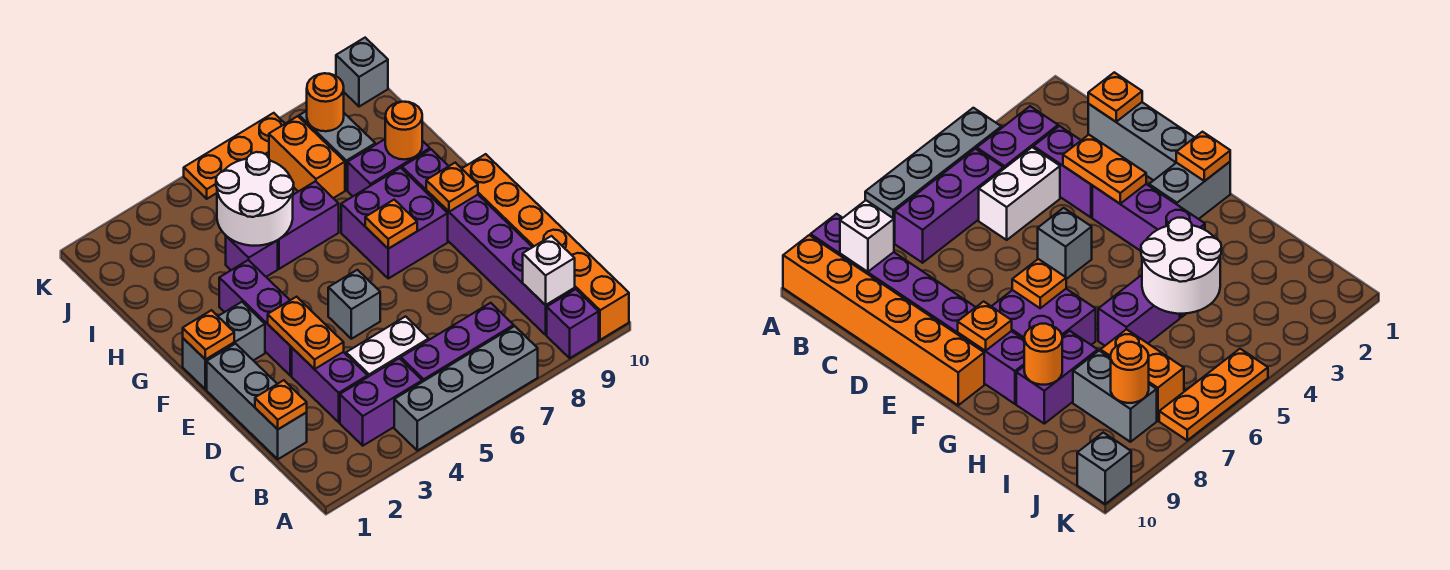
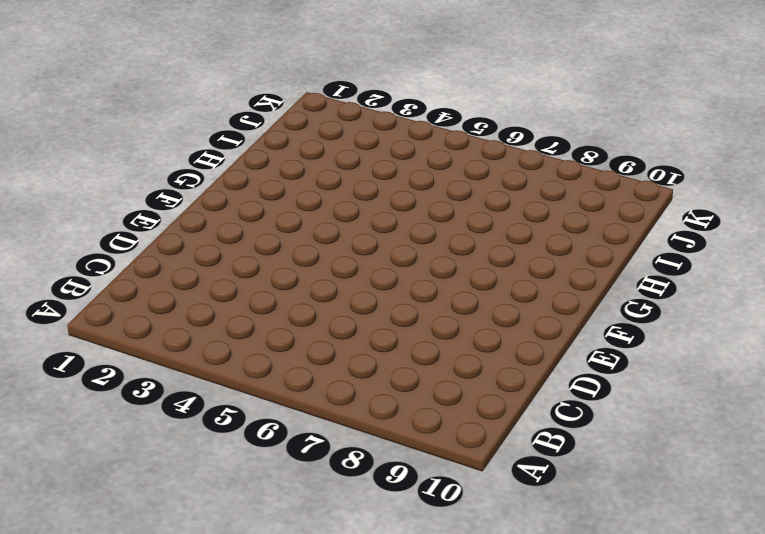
none -> grey 1x4 brick [394,326,538,451]
none -> purple 1x1 brick [547,289,599,358]
none -> orange 1x6 brick [462,154,629,340]

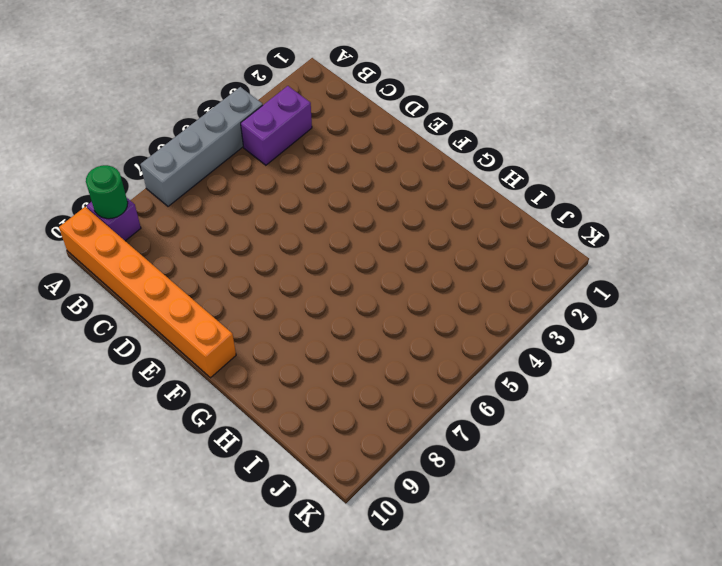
green 1x1 round brick [86,165,128,219] -> none
none -> purple 1x3 brick [401,303,514,382]
none -> purple 1x6 brick [402,149,575,335]
none -> grey 1x3 brick [207,344,307,459]

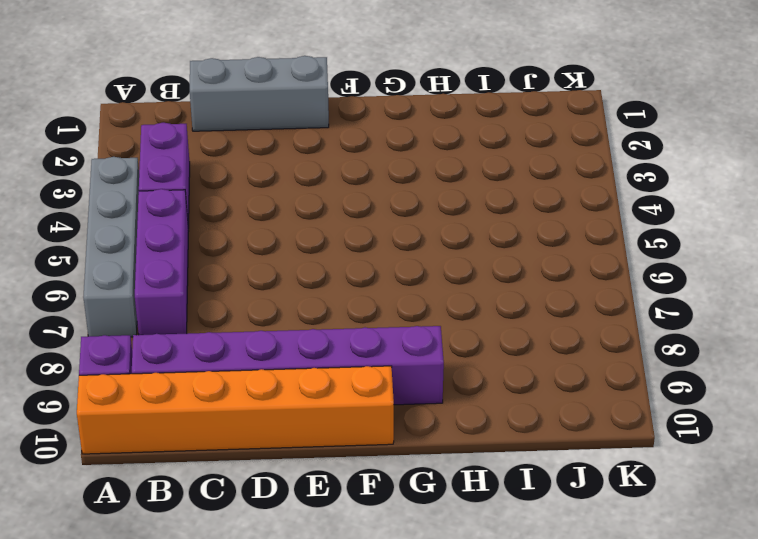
none -> purple 1x2 brick [292,348,368,422]
none -> white 1x2 brick [346,316,429,377]
none -> purple 1x3 brick [219,260,292,376]

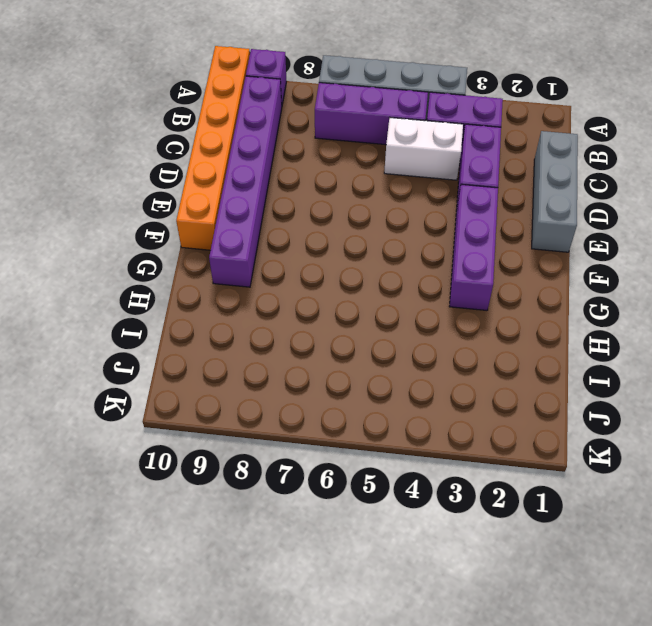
none -> grey 1x1 brick [328,270,380,339]
none -> grey 1x2 brick [183,302,265,389]
none -> purple 2x2 brick [341,168,448,278]

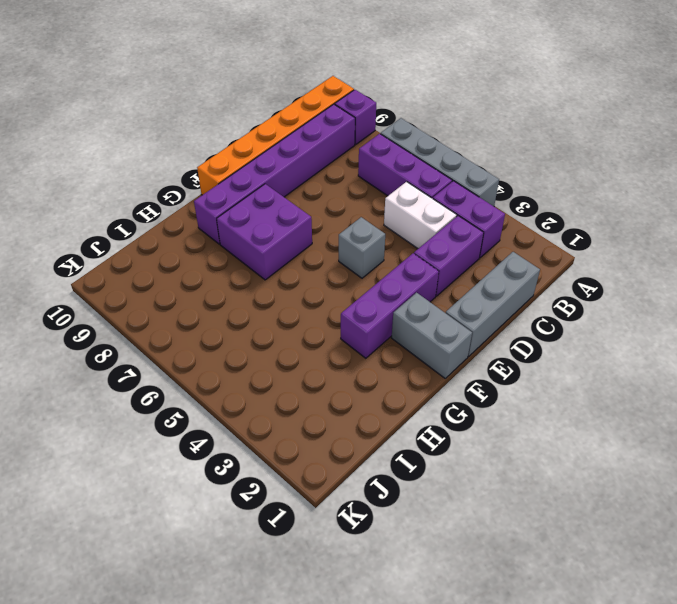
none -> purple 1x1 brick [226,236,278,277]
none -> purple 1x2 brick [277,181,339,269]
none -> purple 1x2 brick [348,139,430,196]

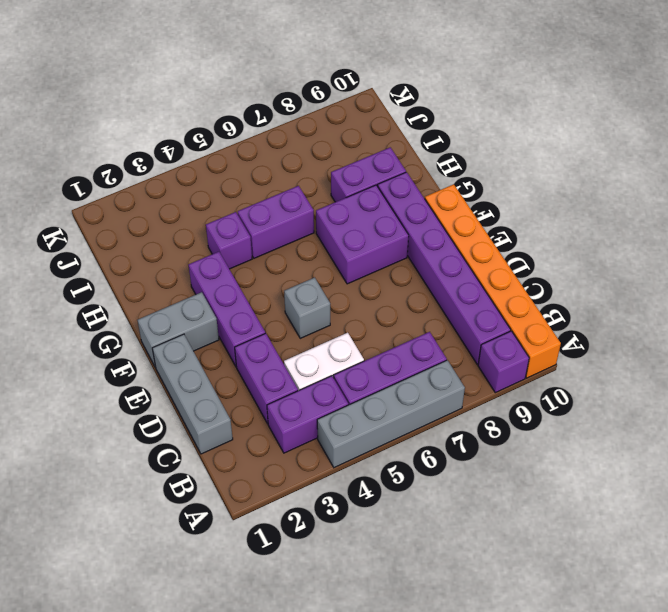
none -> orange 1x2 brick [269,116,345,198]
none -> grey 1x2 brick [299,111,375,190]
none -> orange 1x3 plate [184,113,285,199]

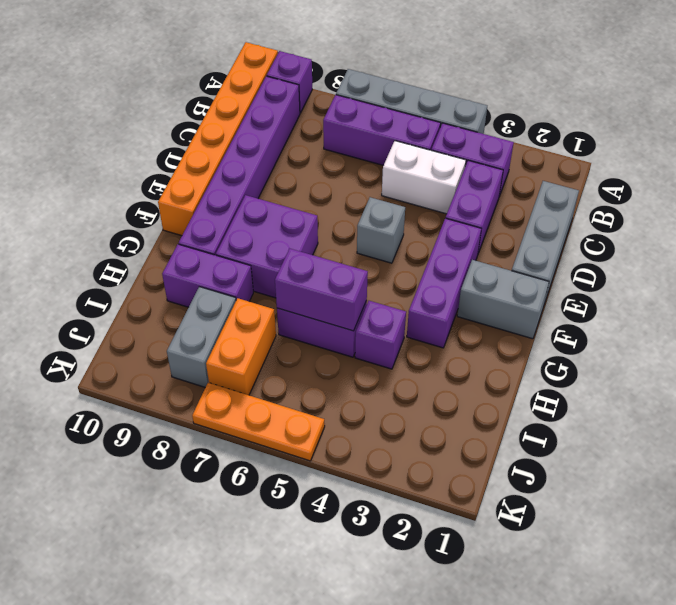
purple 1x2 brick [275,249,368,331] -> white 2x2 round brick [216,152,294,246]
none -> grey 1x1 brick [336,38,388,107]
none -> white 1x1 brick [523,236,575,305]
none -> orange 1x1 plate [255,380,307,429]

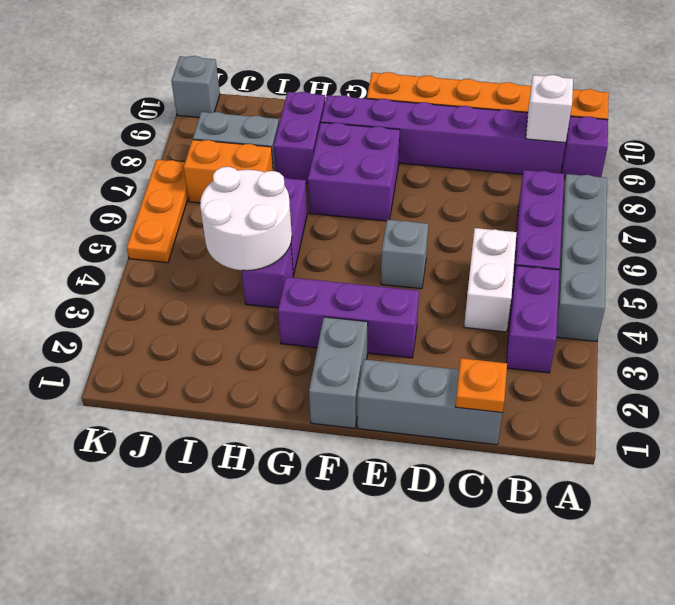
none -> purple 1x2 brick [292,348,368,422]
none -> orange 1x2 plate [268,297,344,369]
none -> orange 1x1 plate [183,310,234,360]

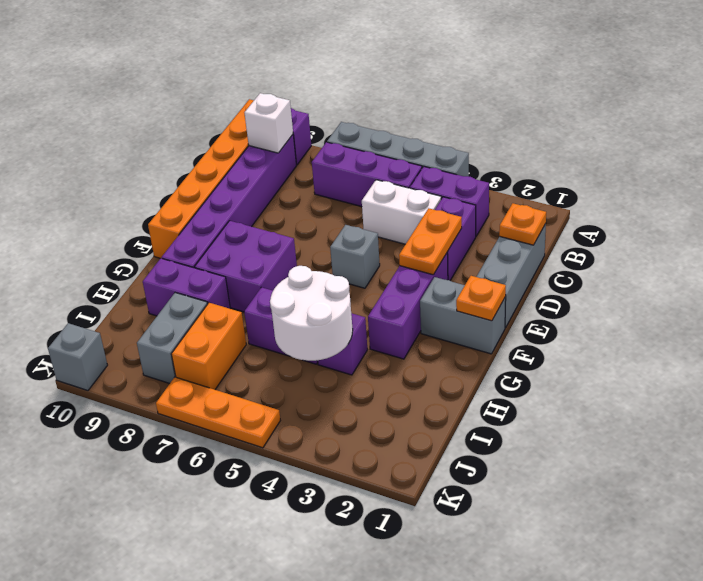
none -> orange 1x1 plate [365,200,417,249]
none -> orange 1x1 plate [426,163,478,212]
none -> orange 1x1 round brick [385,102,422,160]

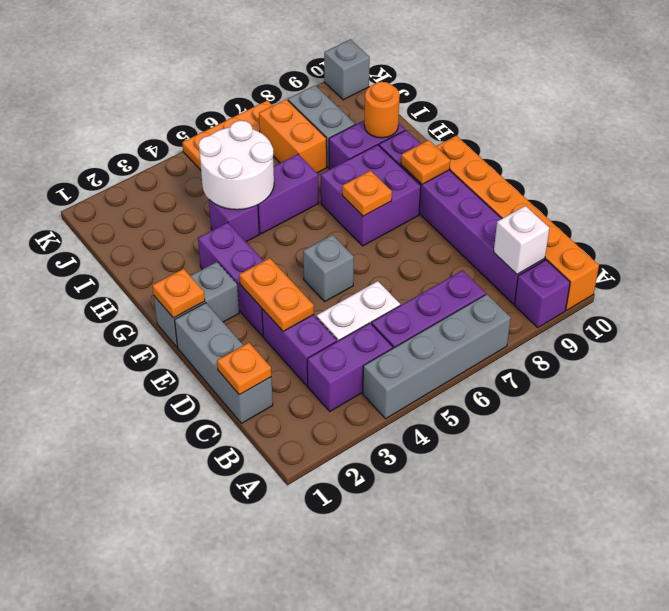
none -> orange 1x1 round brick [307,73,344,131]

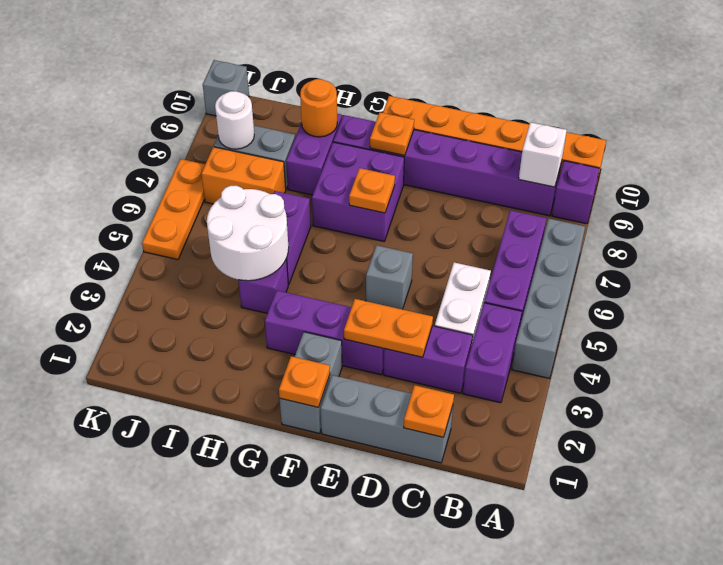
white 1x1 round brick [215,91,254,149] -> orange 1x1 round brick [307,73,344,131]

